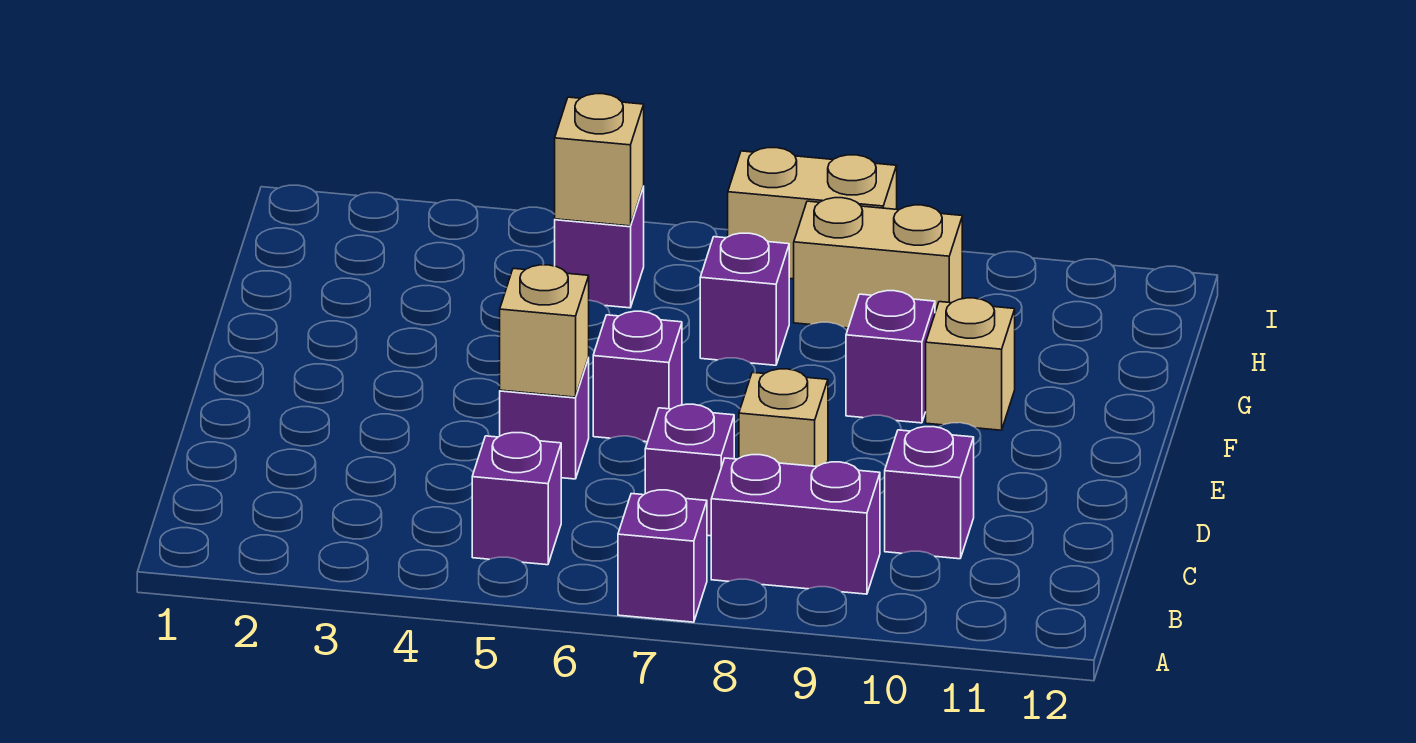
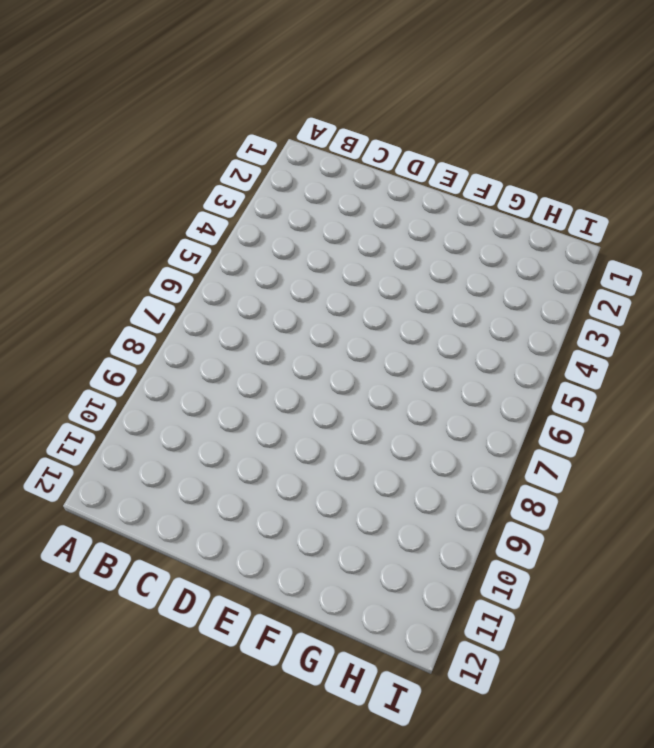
none -> purple 1x1 brick [618,490,707,622]
none -> purple 1x1 brick [472,433,561,565]
none -> purple 1x2 brick [711,455,880,594]

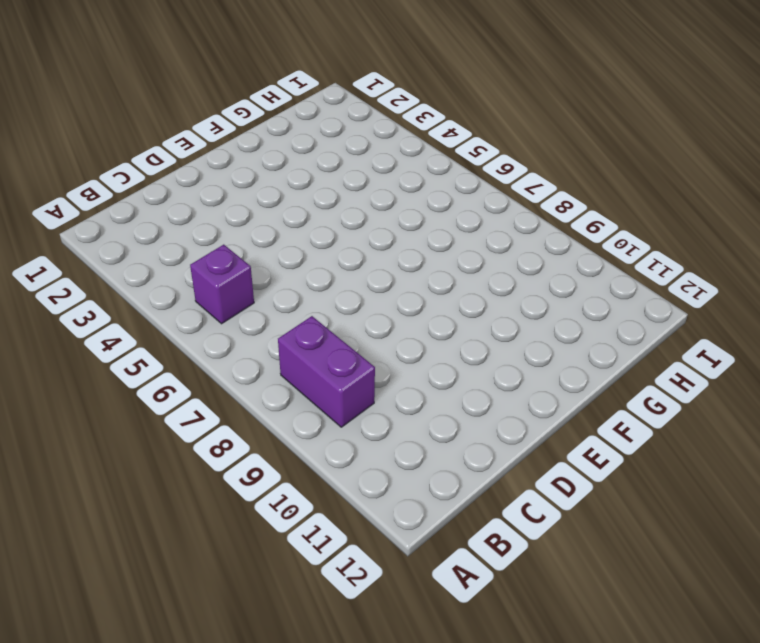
none -> purple 1x1 brick [618,490,707,622]
none -> purple 1x1 brick [645,404,734,536]
none -> purple 1x1 brick [885,427,974,559]

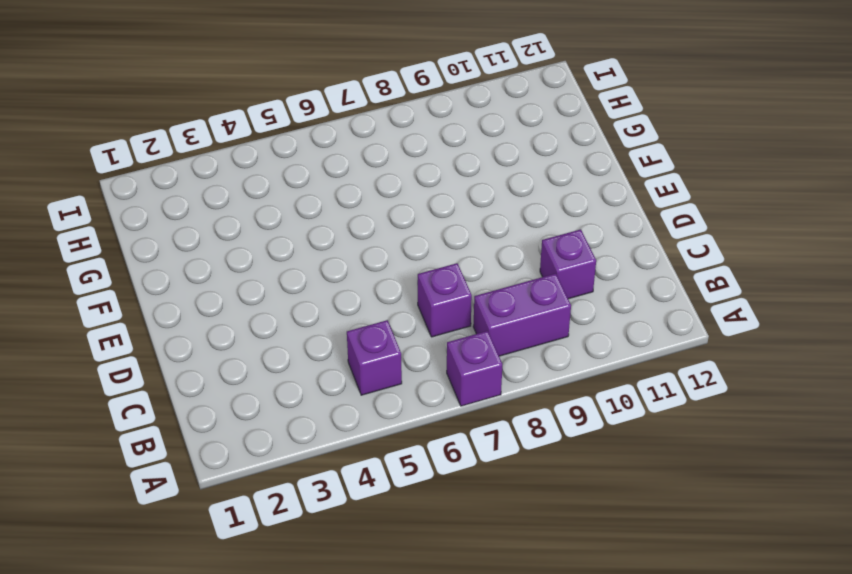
none -> purple 1x1 brick [500,358,589,479]
none -> tan 1x1 brick [739,369,828,467]
none -> purple 1x1 brick [593,311,682,442]

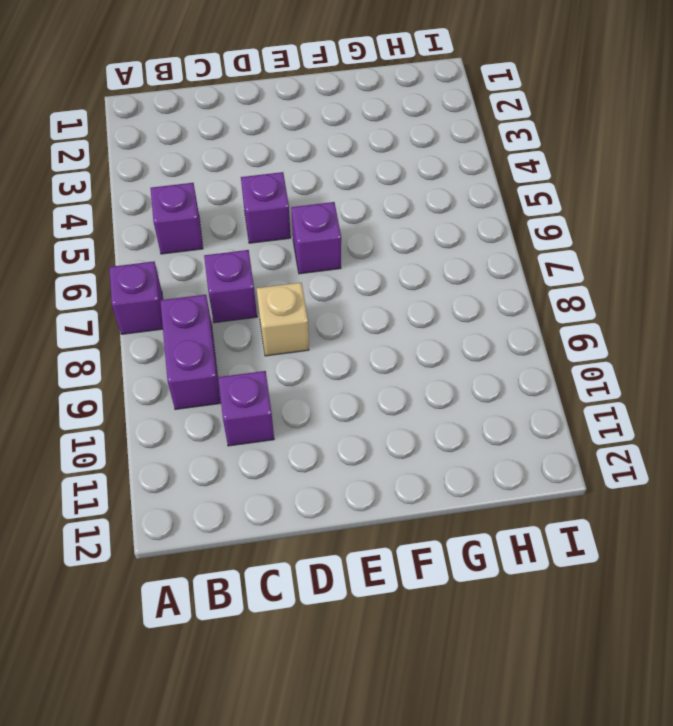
none -> purple 1x1 brick [846,291,935,423]
none -> tan 1x1 brick [926,298,1015,430]
none -> purple 1x1 brick [700,233,789,365]

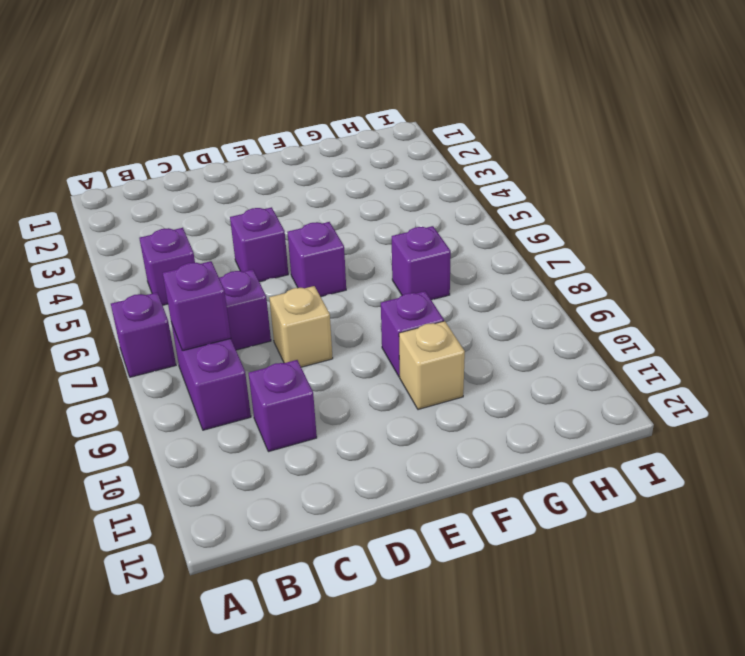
purple 1x1 brick [163,261,231,351] -> purple 1x1 brick moved to [555,187,644,308]
none -> tan 1x2 brick [794,198,962,328]
none -> tan 1x2 brick [728,148,897,279]
none -> tan 1x1 brick [500,265,589,397]

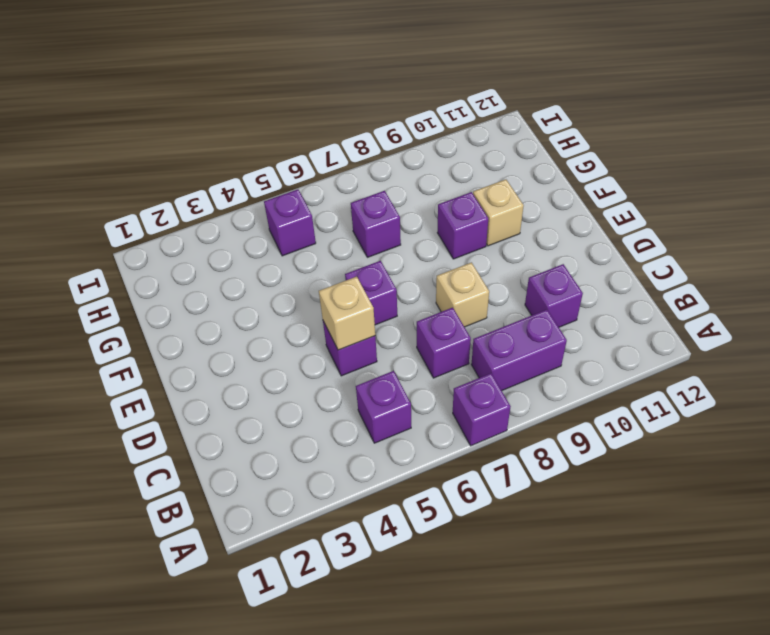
none -> tan 1x2 brick [794,198,962,328]
none -> tan 1x2 brick [728,148,897,279]
none -> tan 1x1 brick [555,94,644,226]

